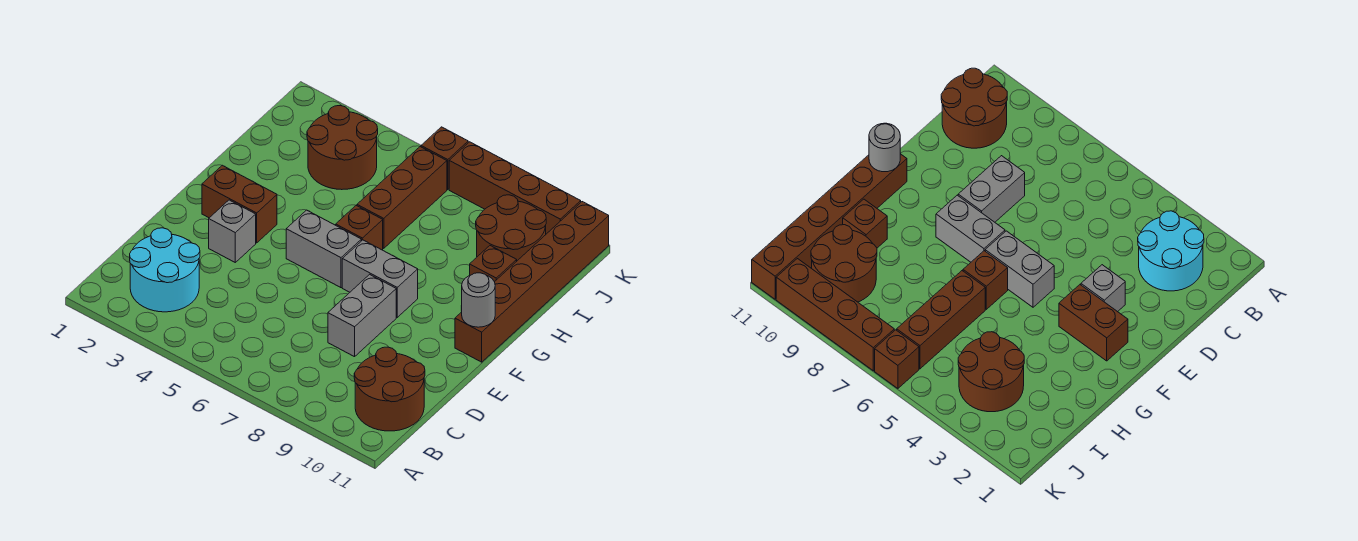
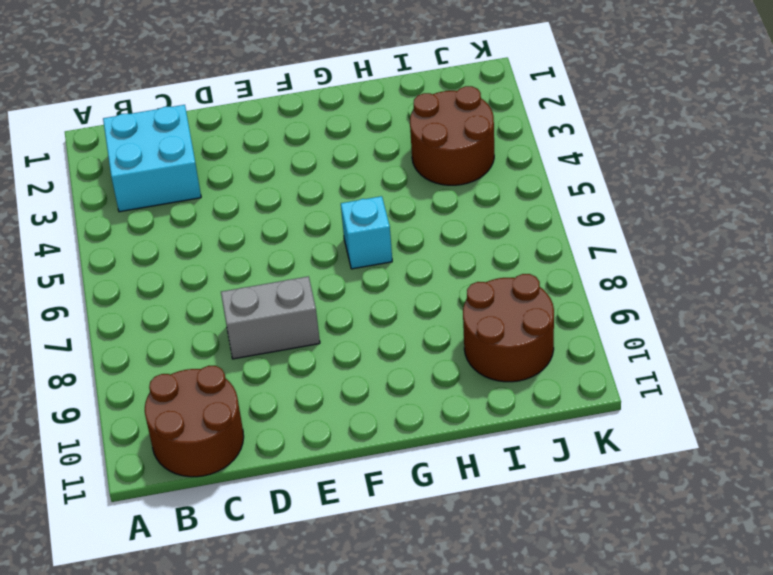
cyan 2x2 brick [103,105,201,212] -> cyan 2x2 round brick [130,228,200,312]
cyan 1x1 brick [341,196,392,269] -> brown 1x1 brick [336,206,383,250]
none -> grey 1x1 brick [209,200,256,262]
none -> brown 1x2 brick [202,165,277,243]
none -> grey 1x2 brick [286,210,361,288]

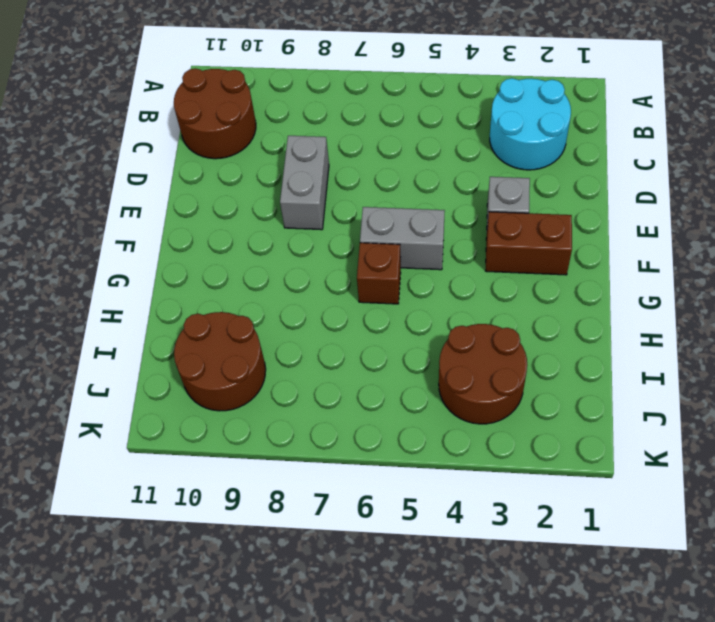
none -> grey 1x2 brick [342,240,418,317]
none -> brown 1x6 brick [455,202,609,362]
none -> brown 1x3 brick [357,147,447,248]

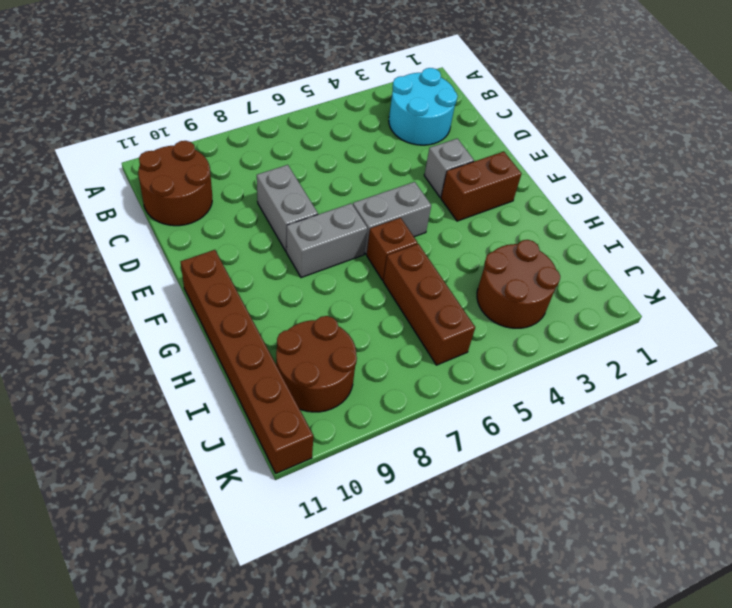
none -> brown 1x1 brick [470,246,517,282]
none -> brown 1x1 brick [421,127,468,190]
none -> brown 1x4 brick [449,142,581,234]

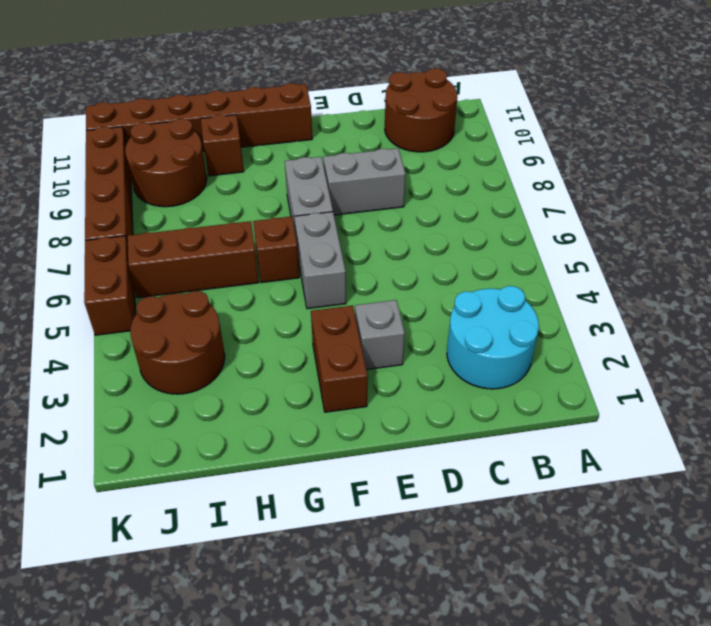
brown 1x2 brick [84,236,136,335] -> brown 1x1 brick [421,127,468,190]
none -> grey 1x1 round brick [461,273,495,327]

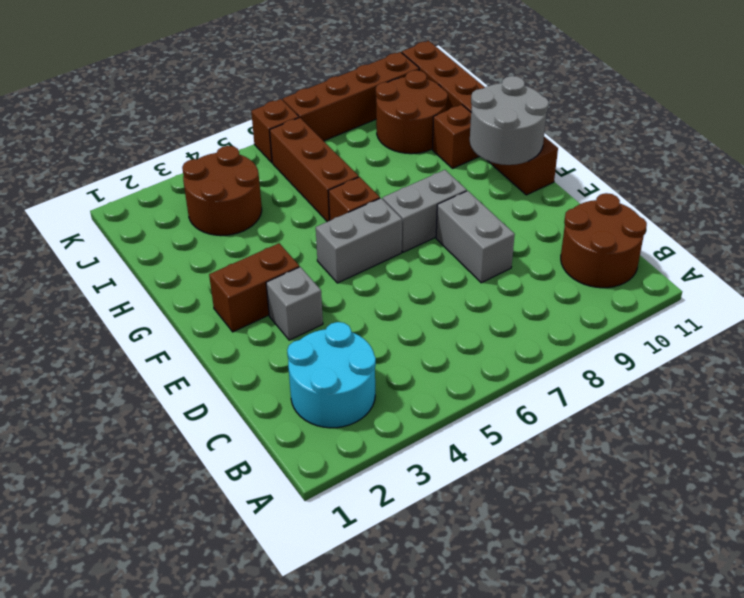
grey 2x2 round brick [470,76,549,165] -> grey 1x1 round brick [461,273,495,327]

